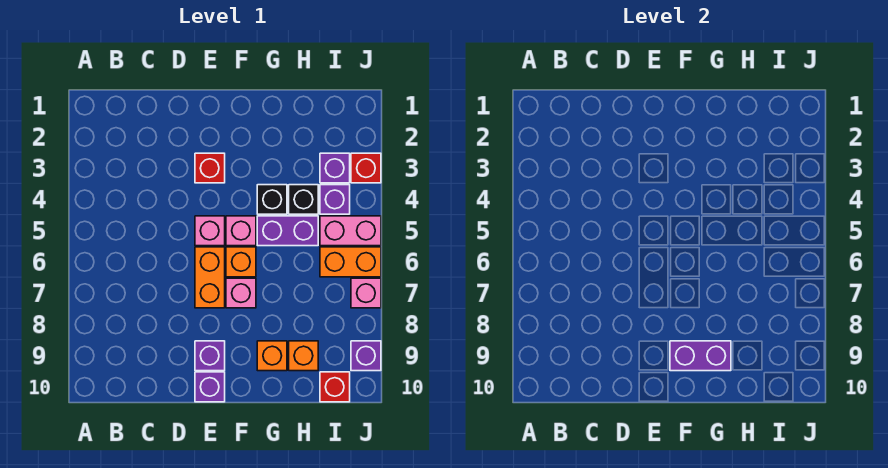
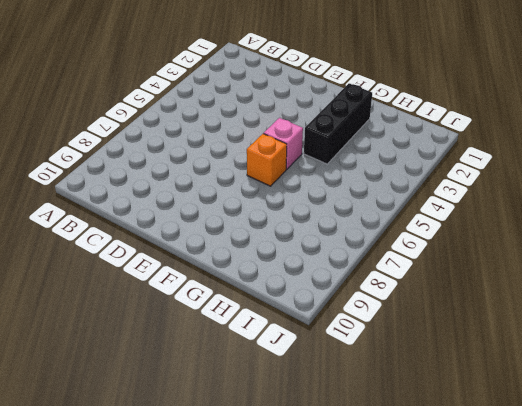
black 1x3 brick [304,83,372,164] -> black 1x1 brick [257,185,287,214]
none -> red 1x1 brick [195,153,225,183]
none -> pink 1x1 brick [195,216,225,246]
none -> orange 1x2 brick [195,247,225,308]

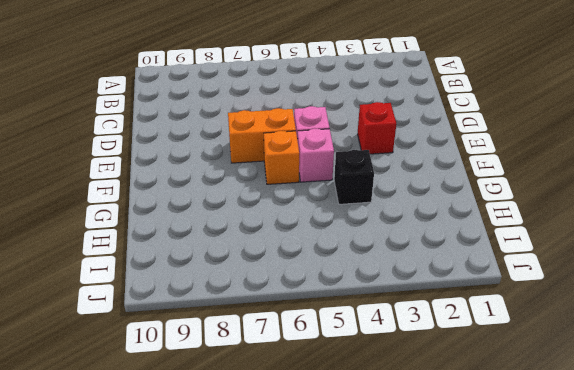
none -> purple 1x1 brick [195,341,225,371]
none -> purple 1x1 brick [195,372,225,402]
none -> pink 1x1 brick [226,278,256,308]

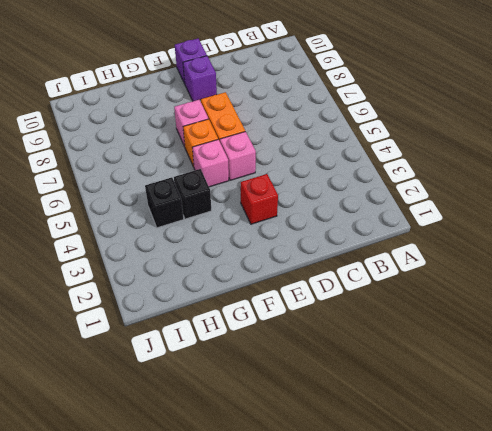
none -> purple 1x2 brick [257,216,318,246]
none -> orange 1x1 brick [257,341,287,371]
none -> orange 1x1 brick [289,341,318,371]

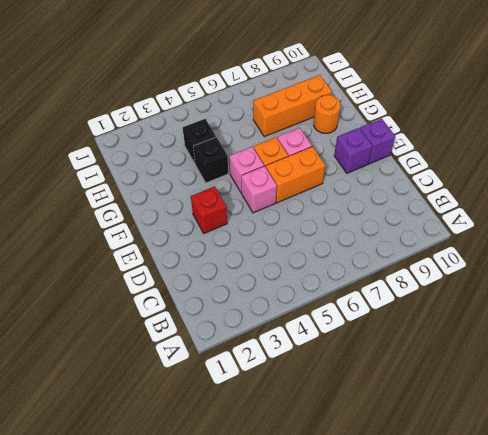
orange 1x1 round brick [314,95,340,133] -> orange 1x1 brick [257,341,287,371]
orange 1x3 brick [253,75,332,137] -> orange 1x1 brick [289,341,318,371]
none -> purple 1x2 brick [257,216,318,246]
none -> purple 1x1 brick [320,153,350,183]
none -> purple 1x1 brick [320,185,350,214]

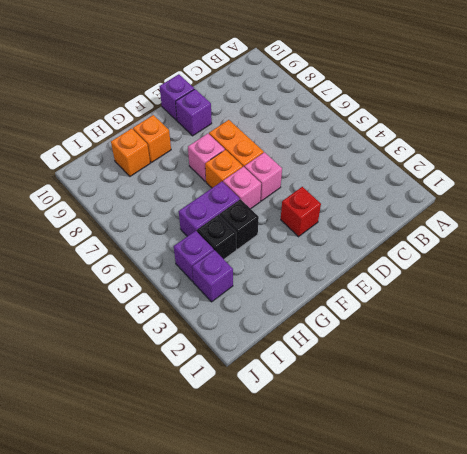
none -> pink 1x2 brick [320,216,381,246]
none -> orange 1x2 brick [320,247,381,277]
none -> red 1x1 brick [320,372,350,402]

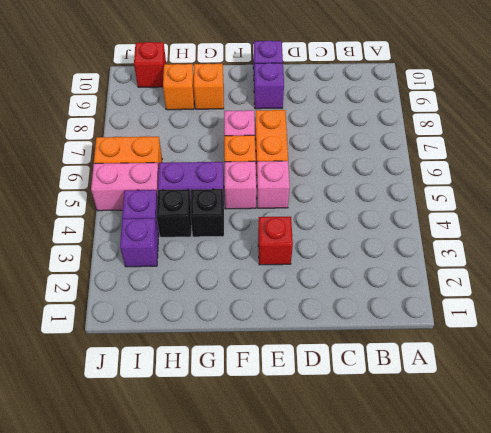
none -> red 1x1 brick [351,153,381,183]
none -> pink 1x1 brick [351,278,381,308]
none -> purple 1x1 brick [351,341,381,371]

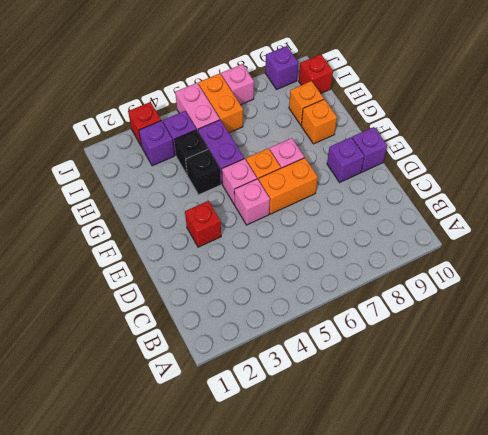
none -> purple 1x2 brick [670,341,731,371]

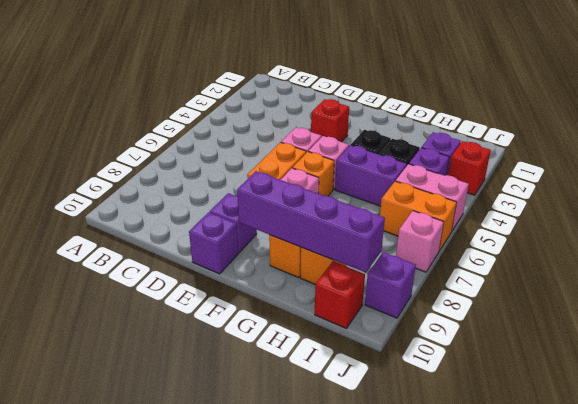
purple 1x4 brick [237,171,385,273] -> purple 1x2 brick [670,341,731,371]

